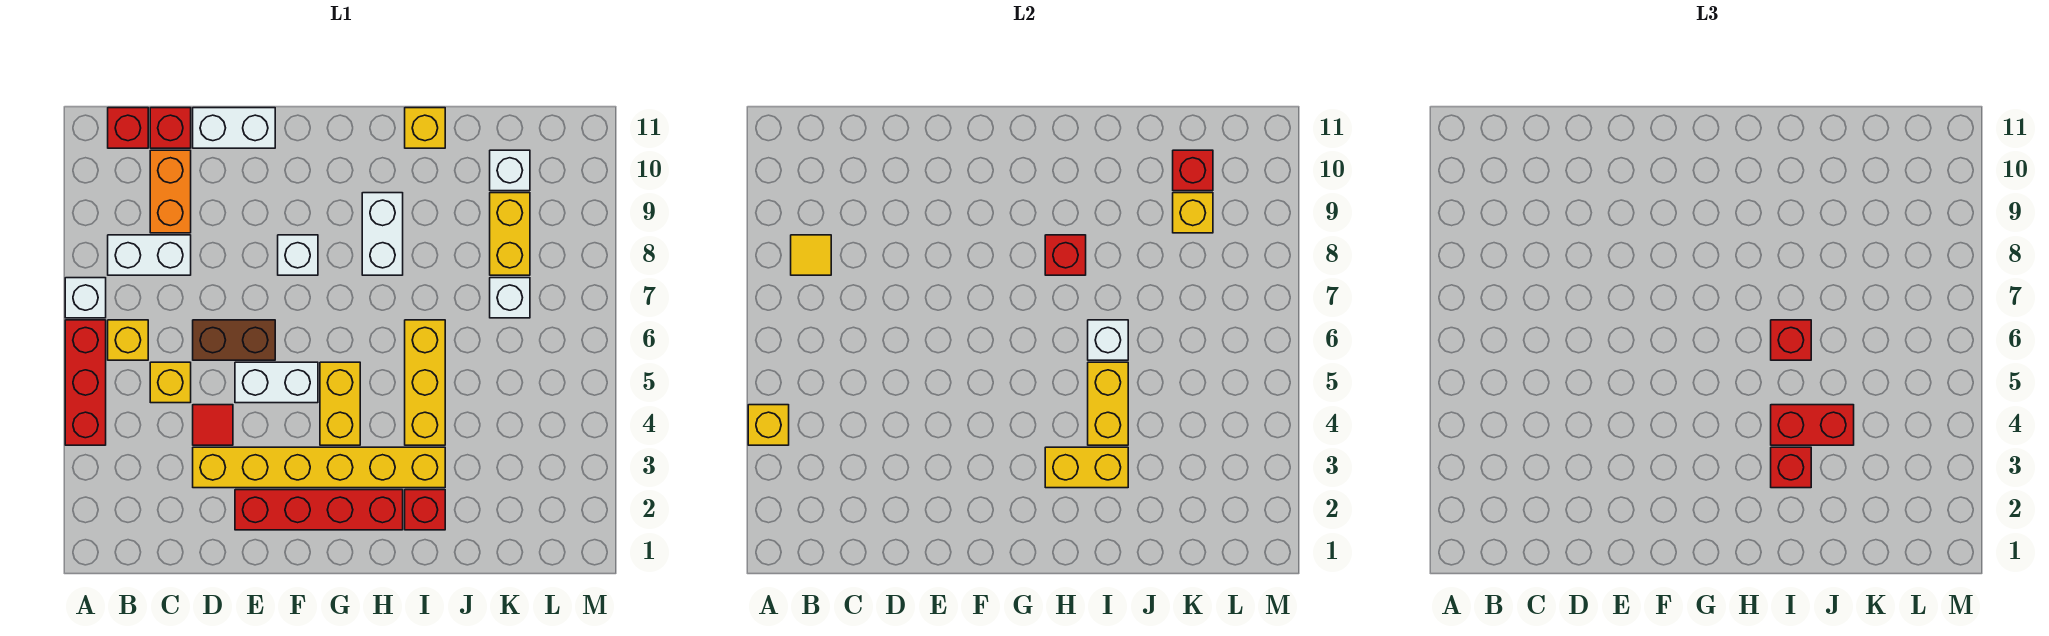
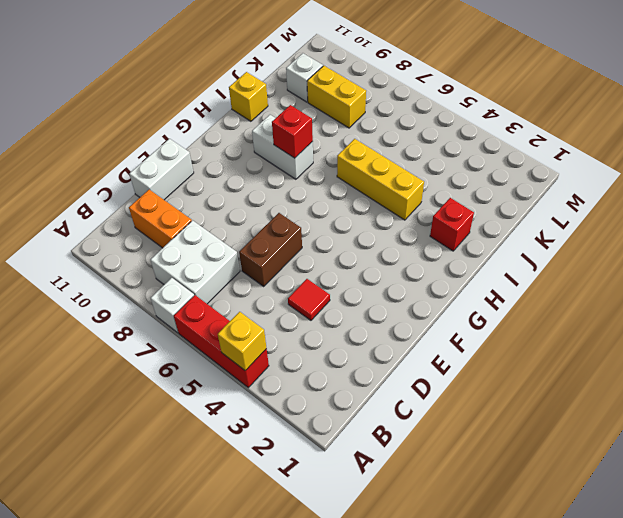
white 2x2 brick [150,220,240,304] -> white 1x2 brick [108,235,191,275]
none -> yellow 1x1 brick [108,320,148,360]
none -> red 1x1 brick [108,108,148,148]
none -> yellow 1x1 brick [150,362,191,403]
none -> red 1x1 brick [150,108,191,148]

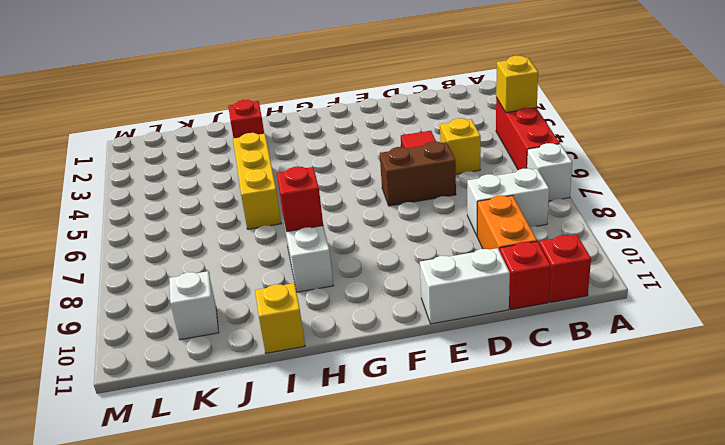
none -> yellow 1x1 brick [108,320,148,360]
none -> yellow 1x6 brick [193,447,445,488]
none -> red 1x4 brick [235,490,403,530]
none -> white 1x2 brick [235,362,318,403]

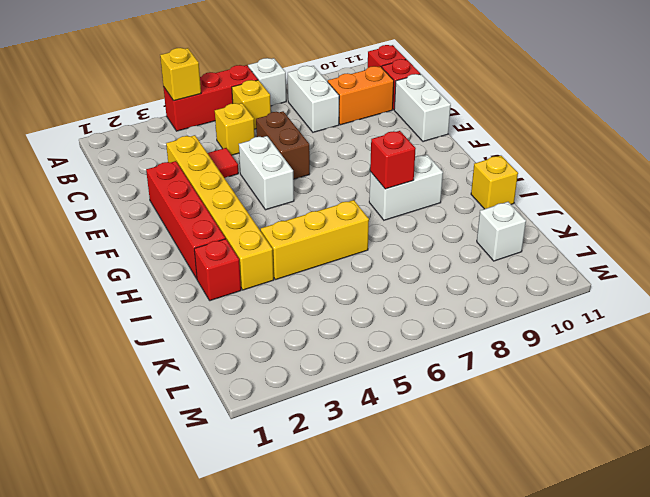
none -> white 1x1 brick [278,235,318,275]
none -> yellow 1x2 brick [320,362,360,445]
none -> white 1x1 brick [490,278,530,318]
none -> yellow 1x2 brick [490,193,530,275]

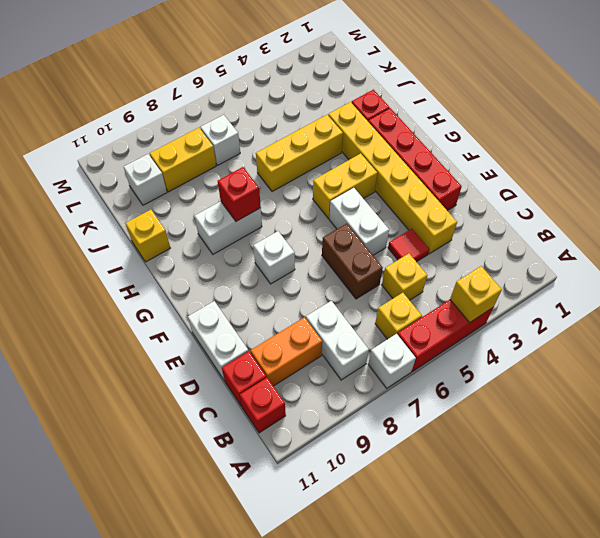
none -> yellow 1x1 tile [791,235,831,275]
none -> yellow 1x2 brick [1045,447,1128,488]
none -> yellow 1x2 brick [1088,362,1128,445]
none -> white 1x1 brick [1088,320,1128,360]

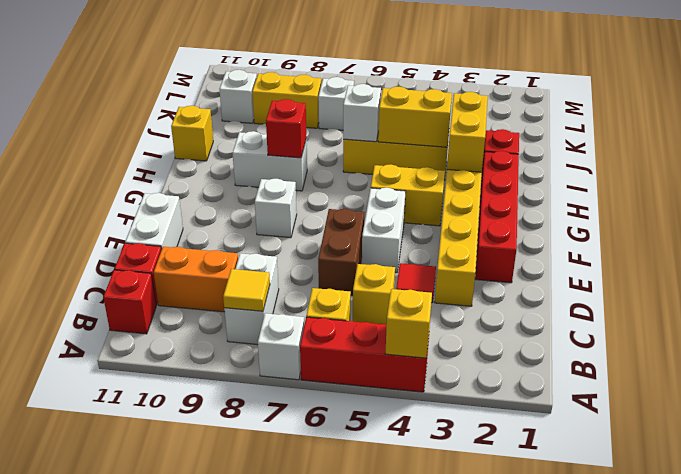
none -> yellow 1x1 brick [1173,193,1213,233]
none -> red 1x1 brick [1173,150,1213,191]
none -> red 1x1 brick [1771,447,1811,488]
none -> red 1x2 brick [1771,405,1854,445]

